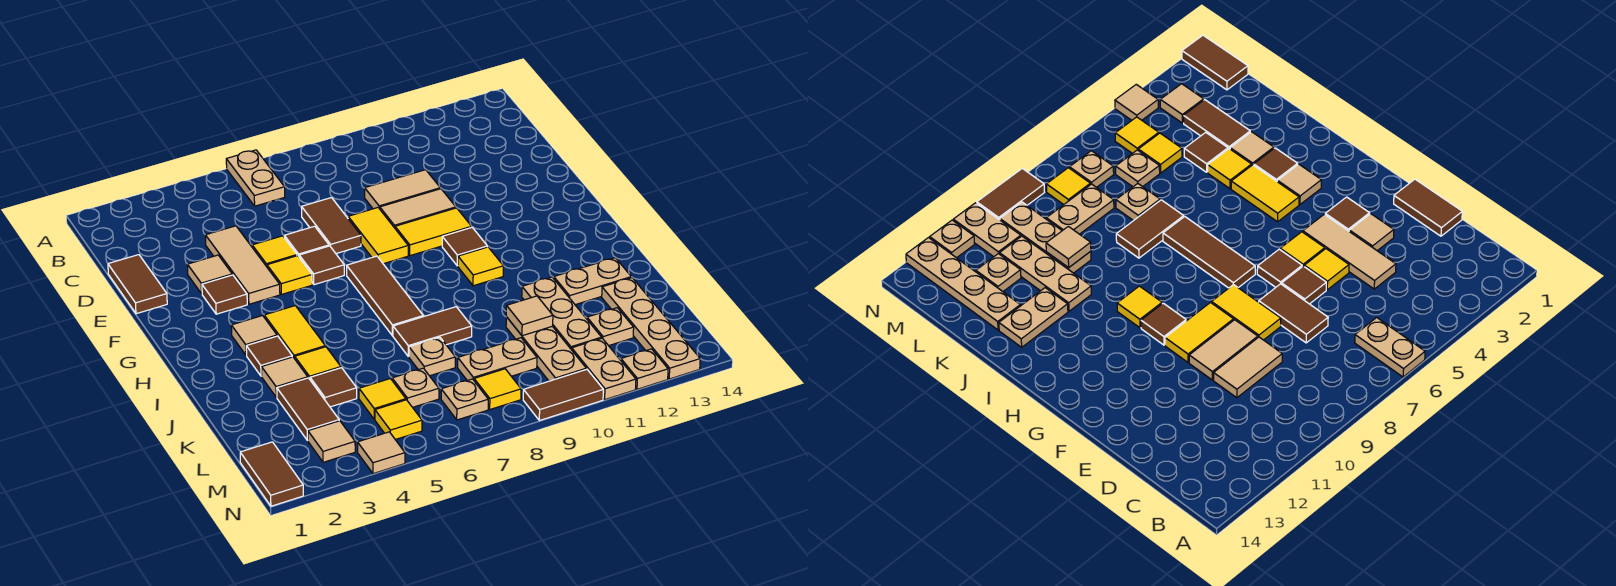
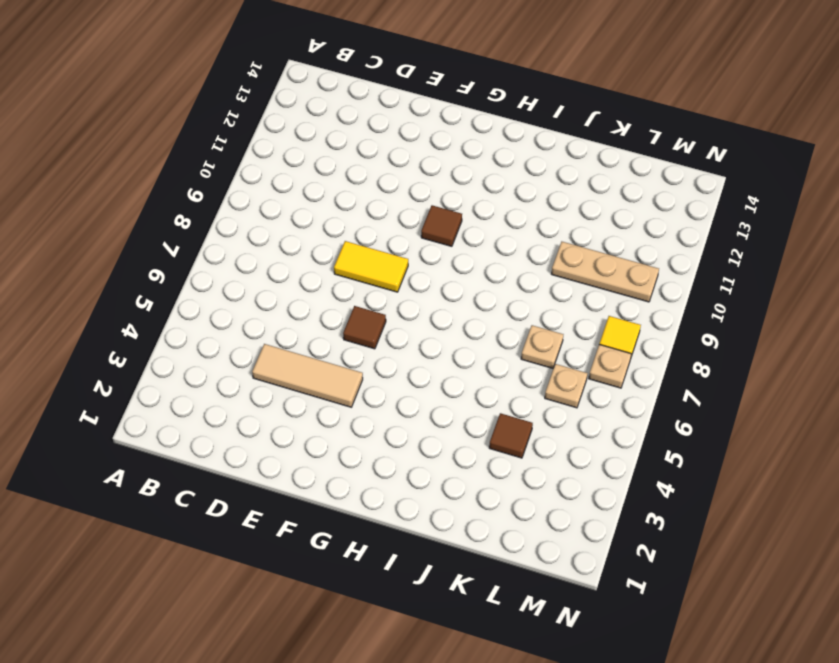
none -> tan 1x2 plate [226,150,285,206]
none -> brown 1x2 tile [108,255,167,314]
none -> brown 1x2 tile [301,198,361,254]
none -> tan 1x2 tile [365,170,440,209]

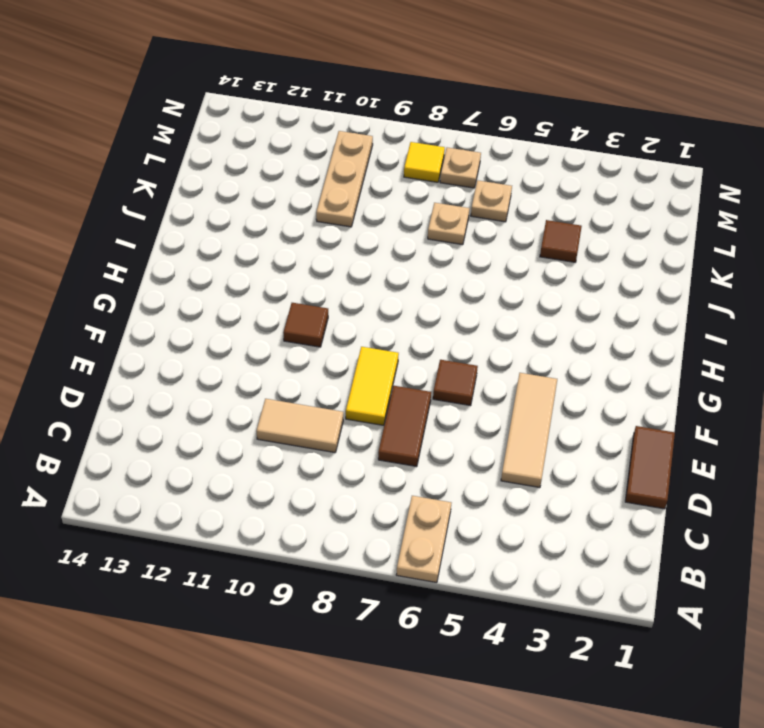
none -> tan 1x1 tile [187,255,232,294]
none -> yellow 1x1 tile [252,236,297,267]
none -> brown 1x1 tile [284,226,329,256]
none -> tan 1x2 tile [380,189,456,228]

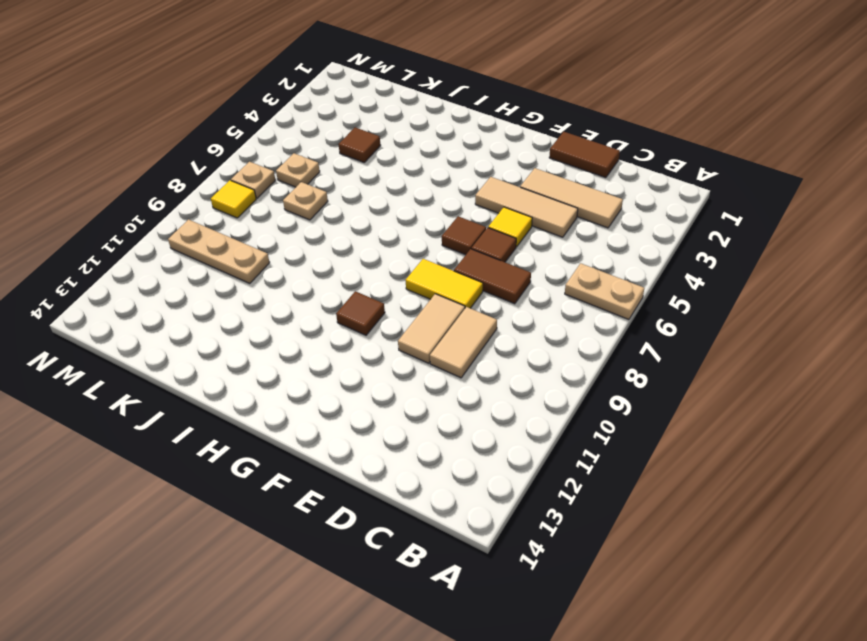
tan 1x3 tile [520,168,623,228] -> tan 1x1 tile [187,255,232,294]
none -> brown 1x1 tile [202,275,247,314]
none -> yellow 1x1 tile [267,256,312,294]
none -> yellow 1x2 tile [395,208,472,256]
none -> brown 1x3 tile [347,256,423,336]

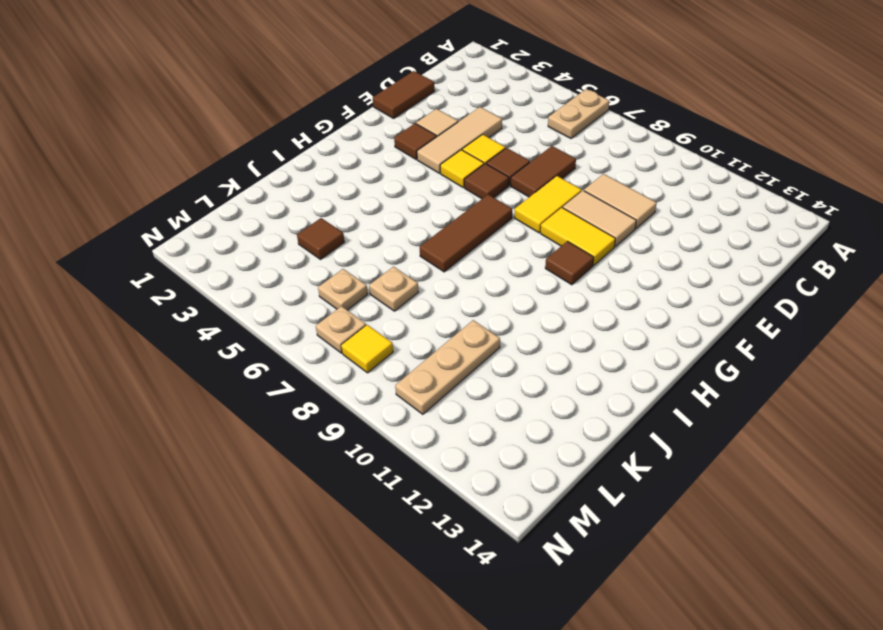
none -> tan 1x1 tile [231,316,277,355]
none -> yellow 1x2 tile [264,306,325,359]
none -> yellow 1x1 tile [458,247,503,286]
none -> brown 1x1 tile [246,336,292,376]

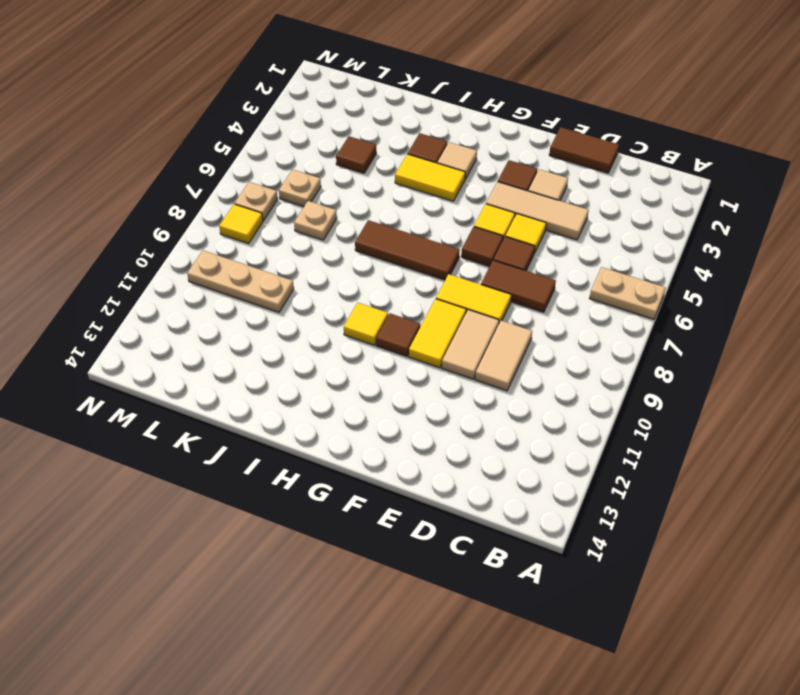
none -> tan 1x1 tile [262,357,308,397]
none -> yellow 1x1 tile [295,347,341,379]
none -> brown 1x2 tile [393,307,472,356]
none -> tan 1x3 plate [522,277,602,350]

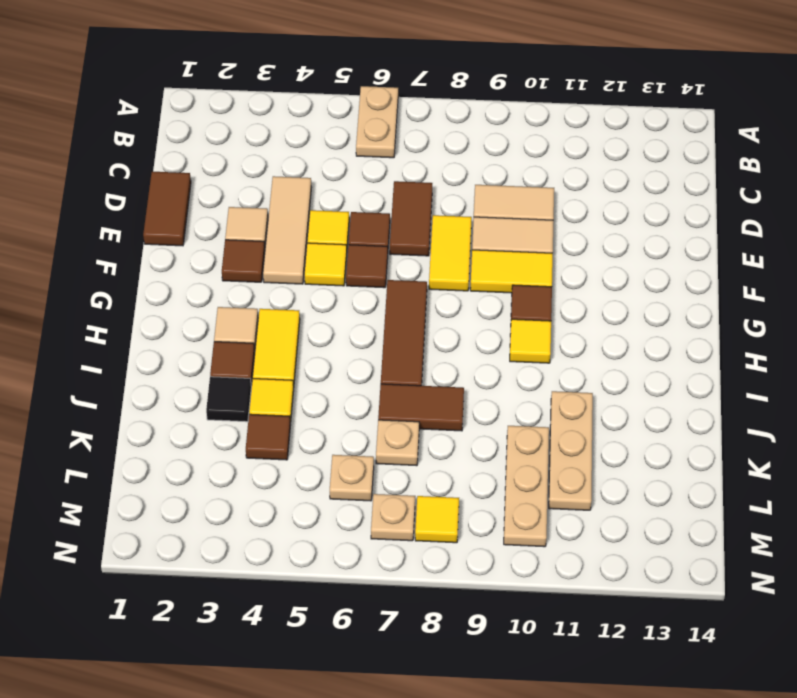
black 1x1 tile [206,377,251,422] -> tan 1x1 tile [262,357,308,397]
none -> tan 1x2 plate [554,258,631,305]
none -> brown 1x2 tile [277,378,339,440]
none -> tan 1x4 plate [602,278,700,379]
none -> yellow 1x1 tile [359,379,406,419]

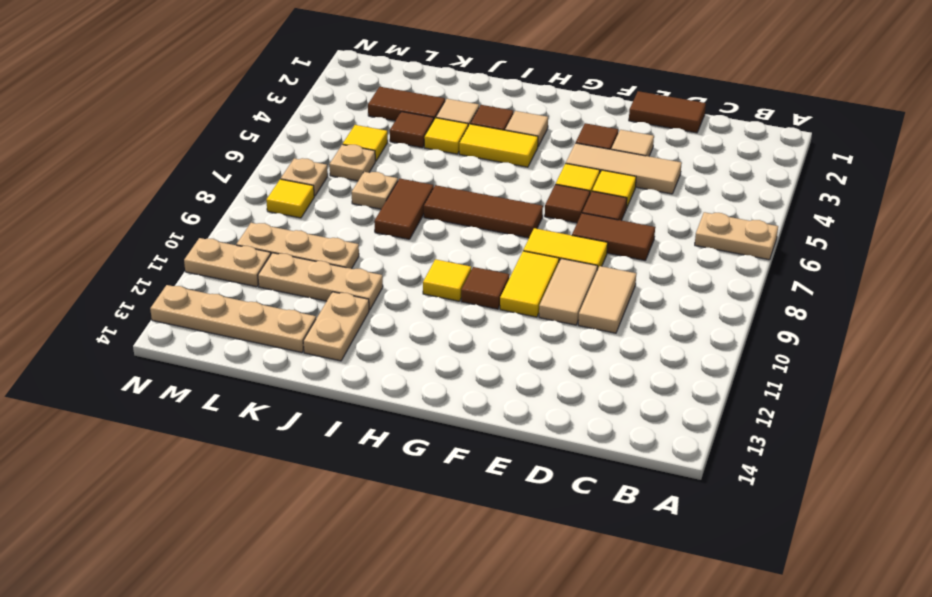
none -> tan 1x2 plate [458,338,537,381]
none -> tan 1x1 plate [587,308,634,346]
none -> brown 1x2 tile [240,442,303,506]
none -> tan 1x1 tile [308,421,355,462]

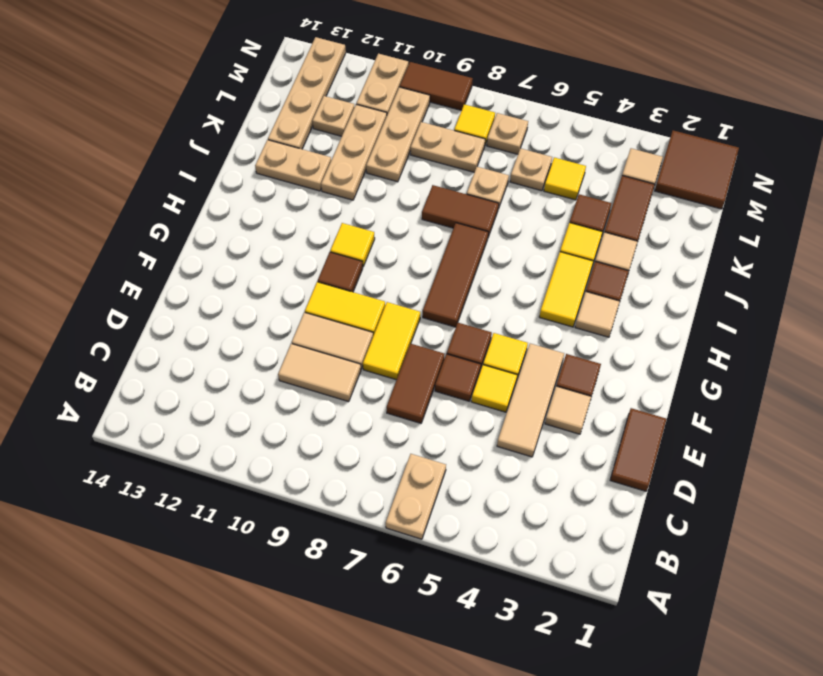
brown 2x2 tile [655,130,739,209] -> brown 1x2 tile [240,442,303,506]
none -> yellow 1x1 tile [375,400,422,440]
none -> tan 1x1 tile [358,432,405,474]
none -> tan 1x1 plate [621,349,668,389]
none -> tan 1x1 tile [506,296,553,336]

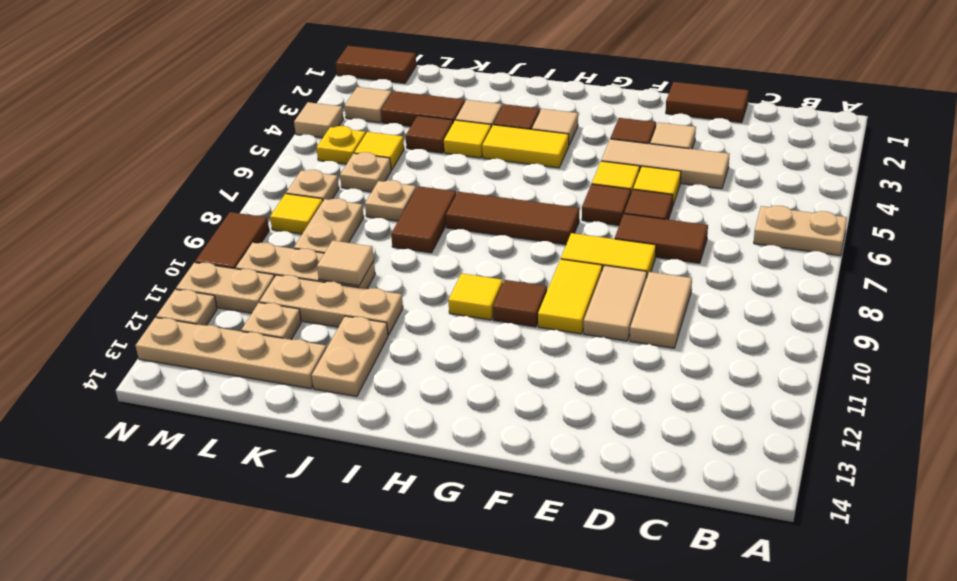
yellow 1x1 plate [316,126,366,164] -> yellow 1x1 tile [375,400,422,440]

